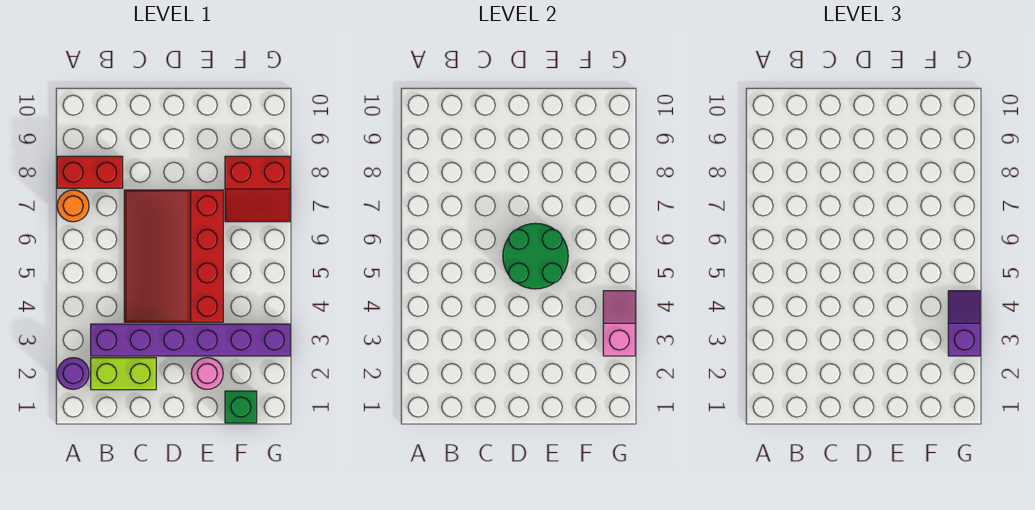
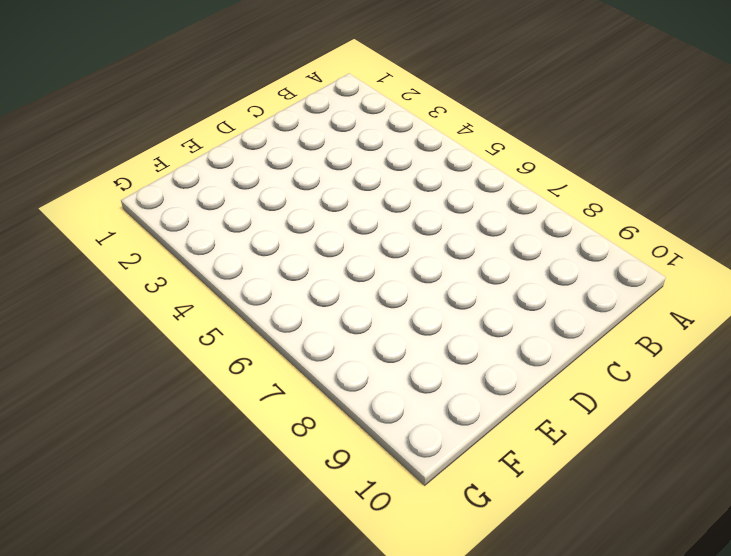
none -> purple 1x1 round brick [57,358,89,389]
none -> orange 1x1 round brick [57,190,89,222]
none -> red 1x2 brick [57,156,123,188]

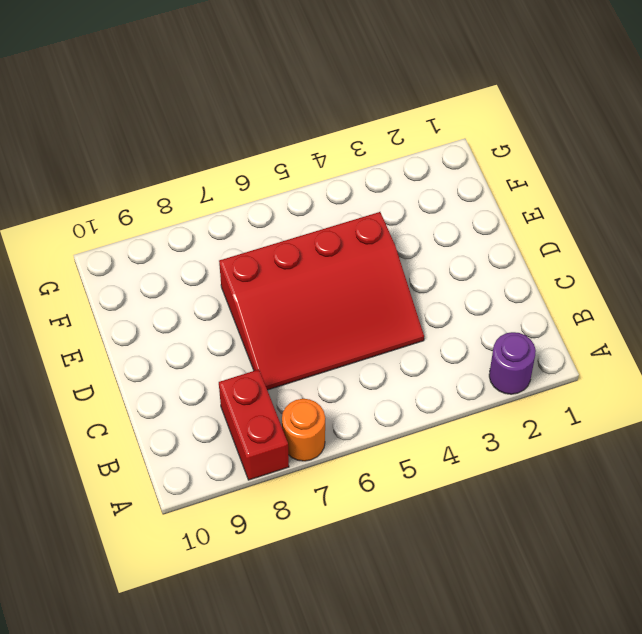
none -> lime 1x2 brick [91,358,156,390]
none -> purple 1x6 brick [91,324,290,356]
none -> pink 1x1 round brick [191,358,223,389]

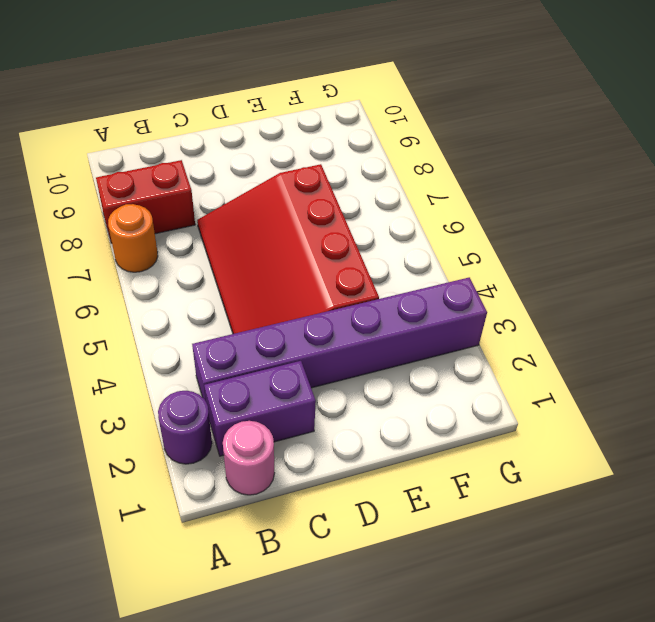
pink 1x1 round brick [223,421,274,495] -> pink 1x1 round brick moved to [191,358,223,389]
purple 1x2 brick [204,361,316,456] -> lime 1x2 brick [91,358,156,390]
none -> green 1x1 brick [225,391,257,423]
none -> red 2x2 slope [225,156,290,222]
none -> green 2x2 round brick [503,223,568,289]

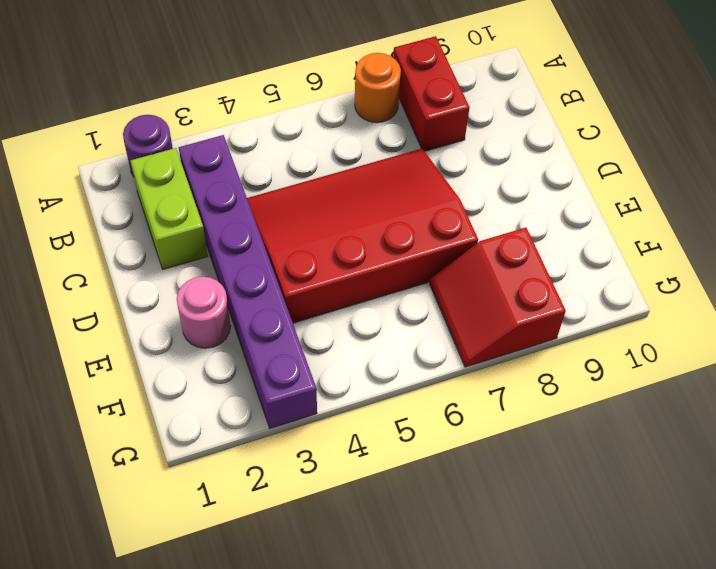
none -> green 1x1 brick [225,391,257,423]
none -> green 2x2 round brick [503,223,568,289]
none -> pink 1x2 slope [603,291,635,356]

